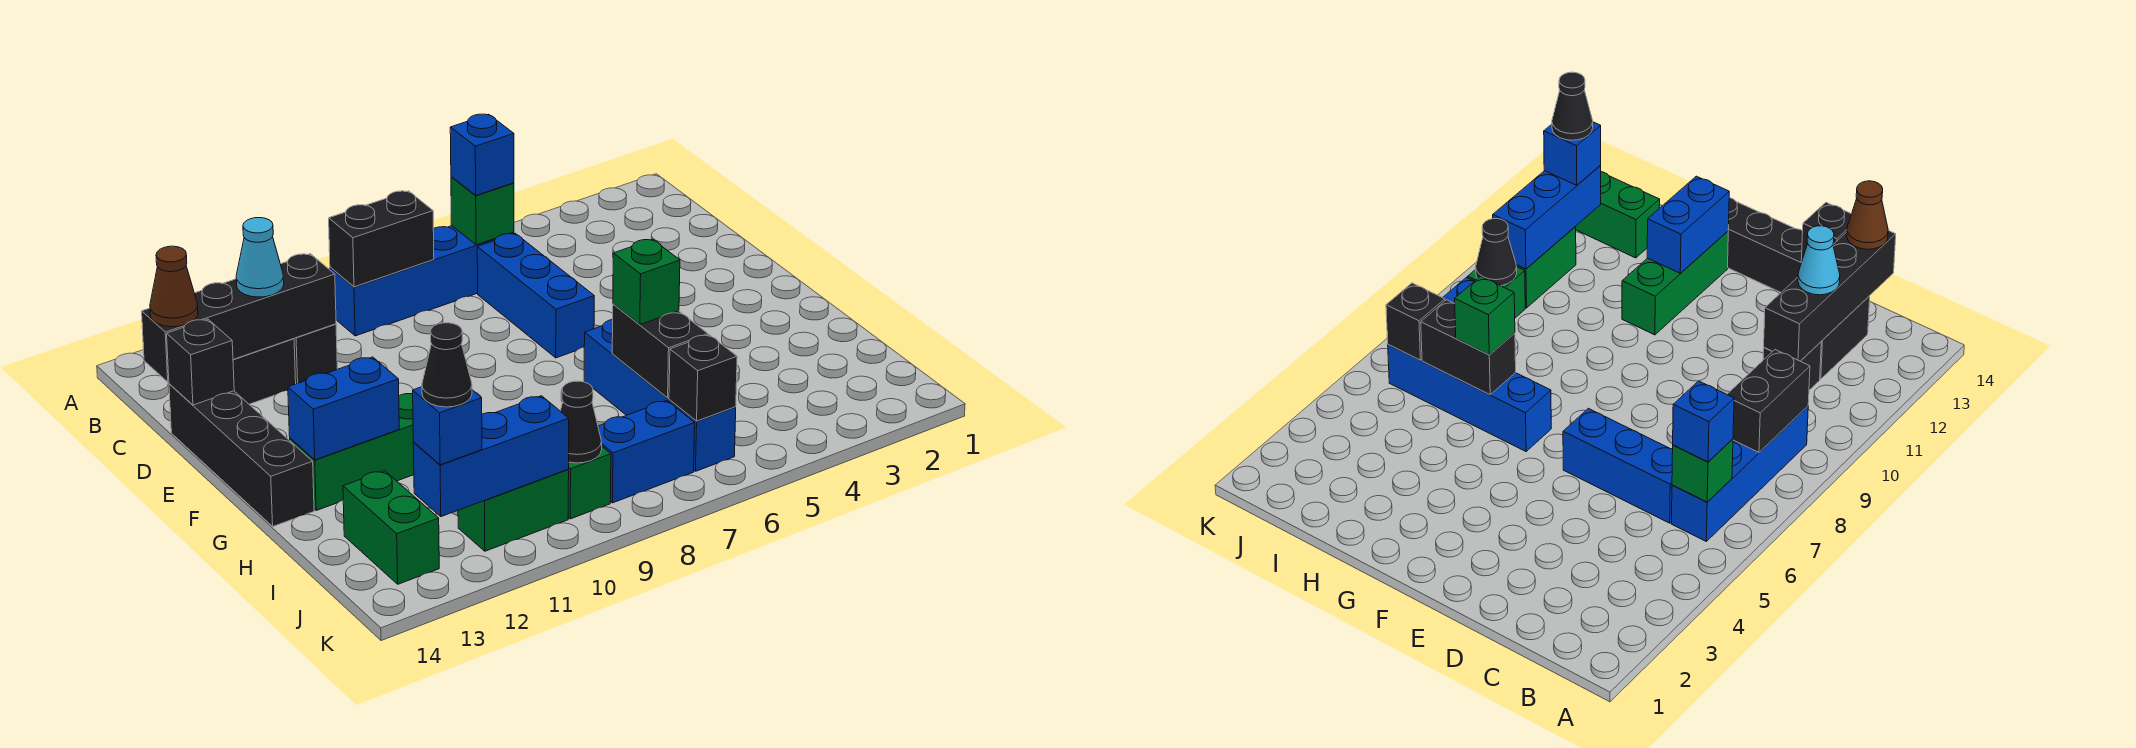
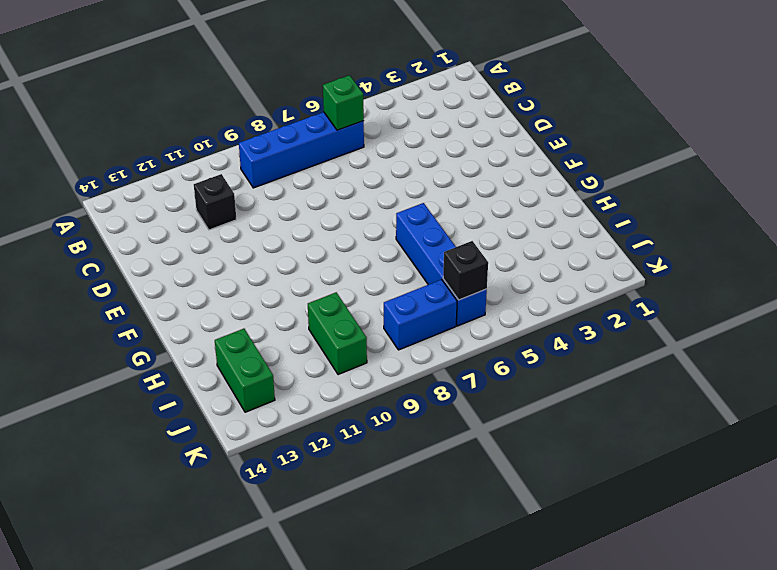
green 1x2 brick [308,292,367,375] -> green 1x2 brick turned to [458,470,569,551]
none -> blue 1x3 brick [477,233,594,358]
none -> black 1x2 brick [233,339,296,404]
none -> black 1x4 brick [169,384,314,526]

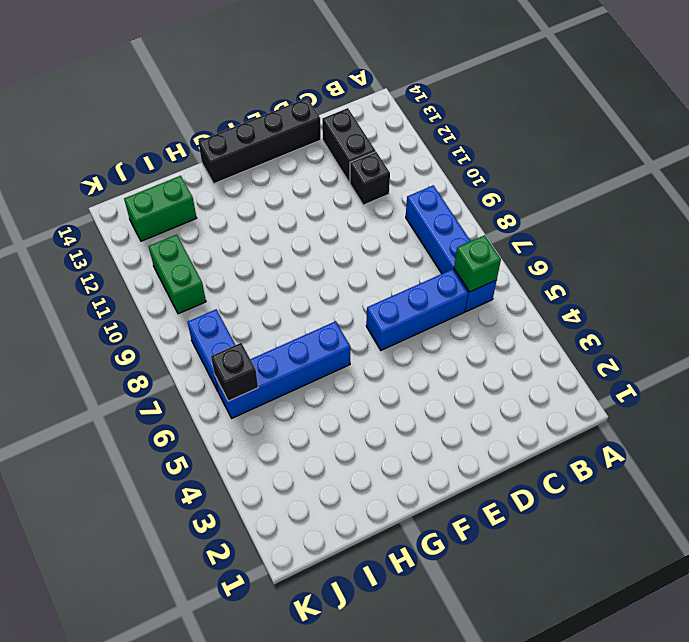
none -> green 1x3 brick [290,394,414,510]
none -> green 1x1 brick [568,447,611,519]
none -> black 1x2 brick [329,191,434,287]

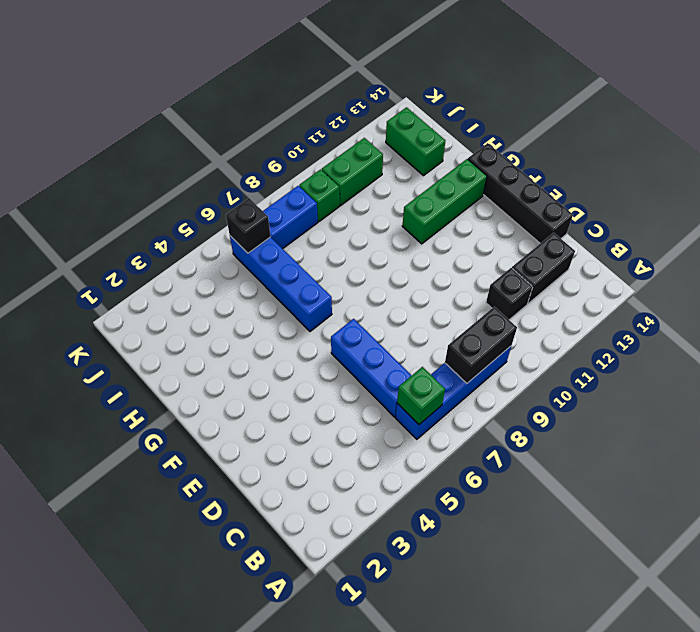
none -> black 1x4 brick [142,254,336,382]
none -> black 1x1 brick [167,319,234,405]
none -> blue 1x2 brick [288,357,399,460]

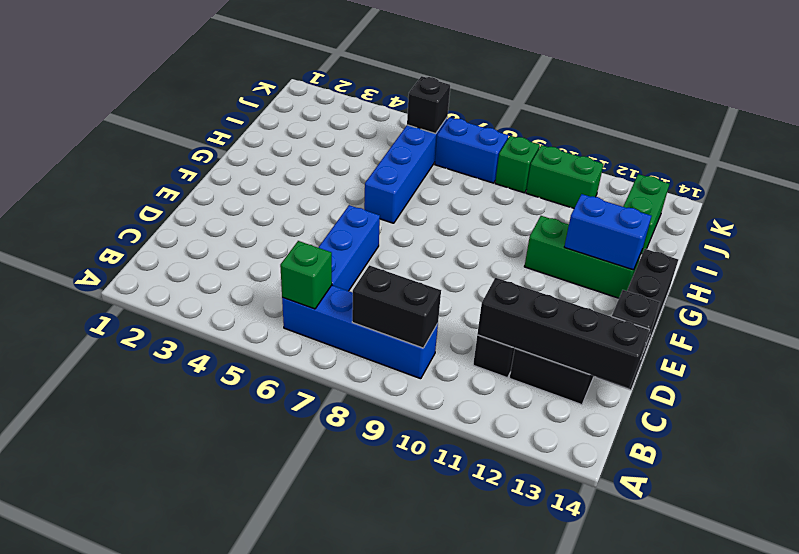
none -> black 1x2 brick [612,304,708,398]
none -> black 1x1 cone [561,381,602,463]
none -> blue 1x3 brick [413,396,569,517]

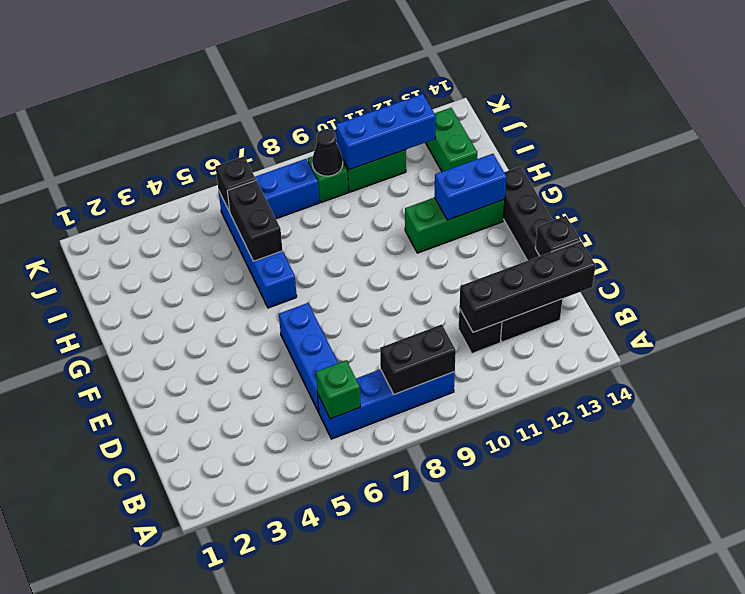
none -> blue 1x1 brick [450,114,514,196]
none -> cyan 1x1 cone [236,218,284,297]
none -> brown 1x1 cone [150,246,198,327]

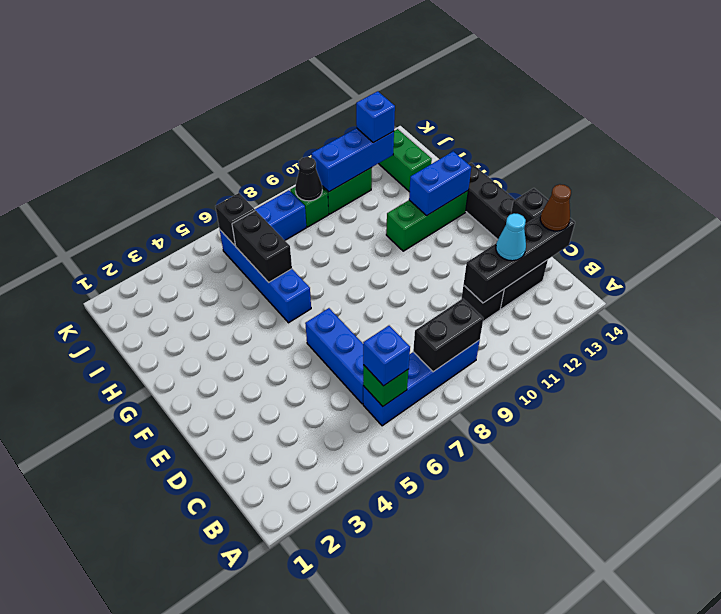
none -> green 1x1 brick [613,239,680,325]
none -> black 1x1 cone [422,323,472,407]

